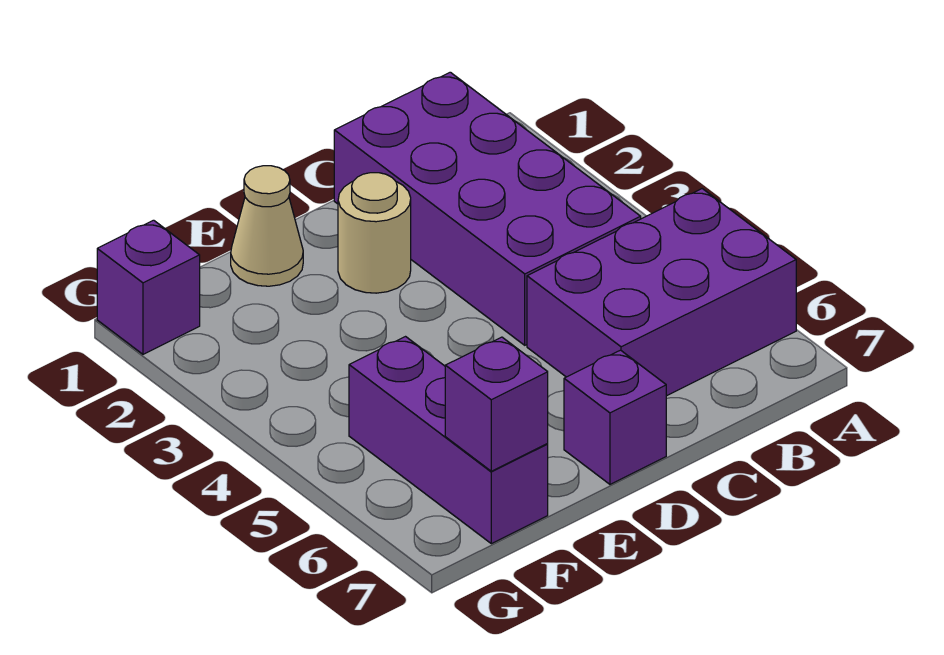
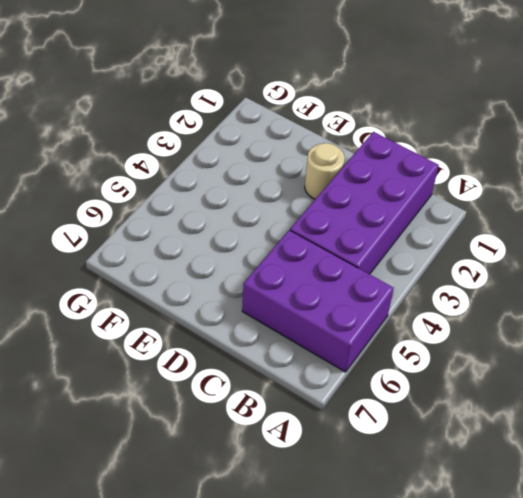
none -> purple 1x1 brick [564,350,666,484]
none -> tan 1x1 cone [231,166,303,286]

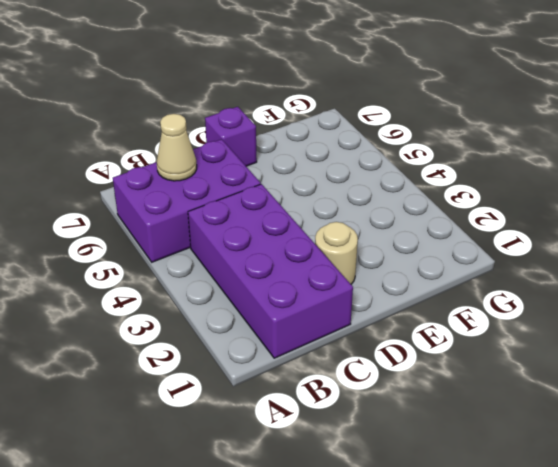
tan 1x1 cone [157,114,197,181] -> tan 1x1 cone moved to [231,166,303,286]
none -> purple 1x3 brick [349,337,548,544]
none -> purple 1x1 brick [97,220,200,354]

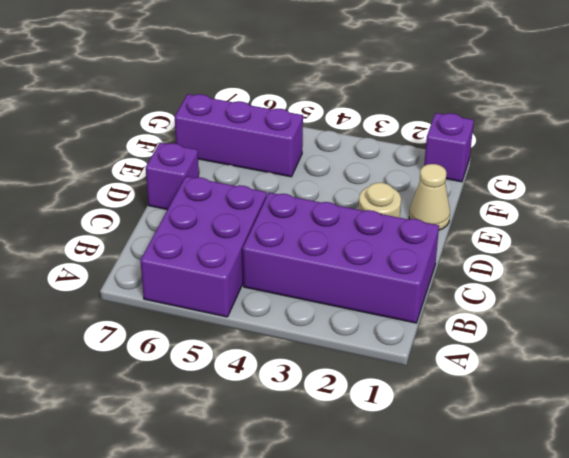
none -> purple 1x1 brick [445,337,548,471]

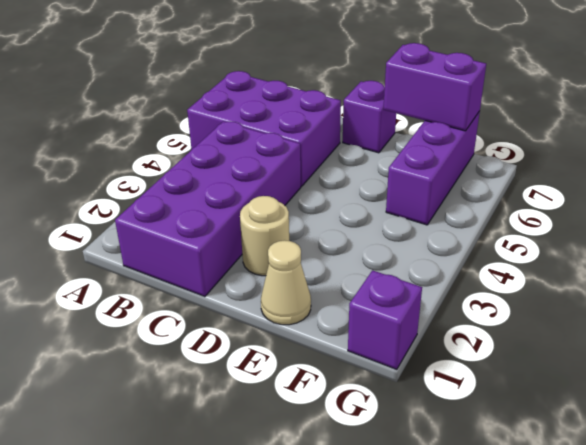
purple 1x2 brick [383,43,486,131] -> purple 1x1 brick [445,337,548,471]

